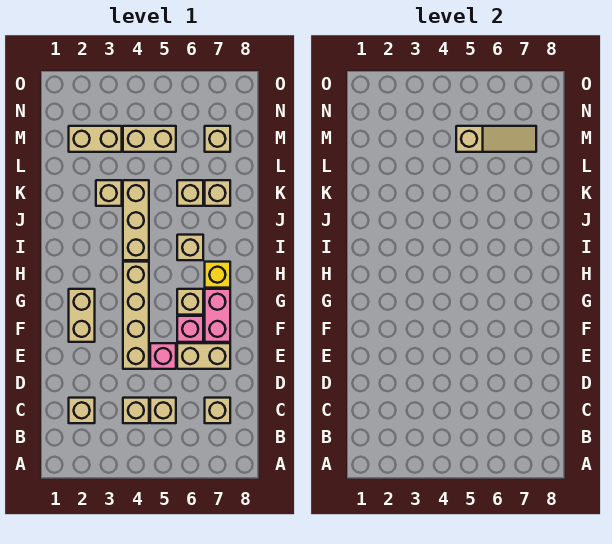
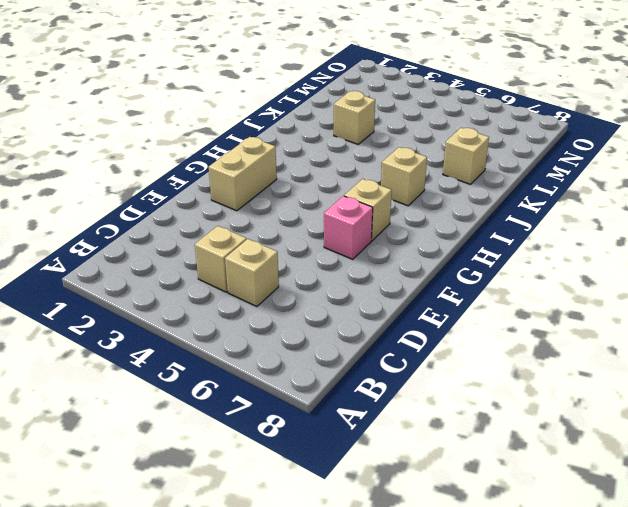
none -> tan 1x1 brick [69,398,95,423]
none -> tan 1x1 brick [205,398,230,423]
none -> tan 1x4 brick [123,262,149,369]

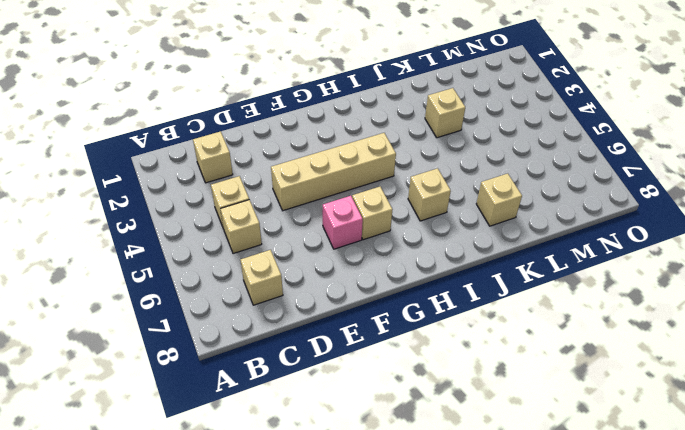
none -> pink 1x1 brick [150,343,176,369]
none -> tan 1x2 brick [177,343,230,369]
none -> tan 1x2 brick [69,289,95,342]

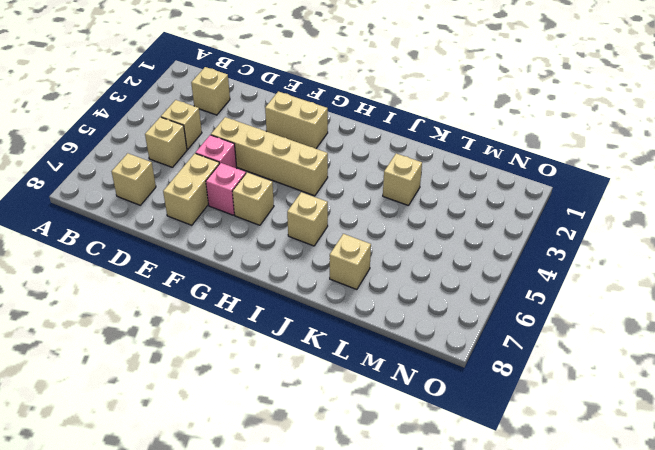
none -> pink 1x2 brick [205,289,230,342]
none -> yellow 1x1 brick [205,262,230,288]
none -> tan 1x3 brick [123,180,149,260]

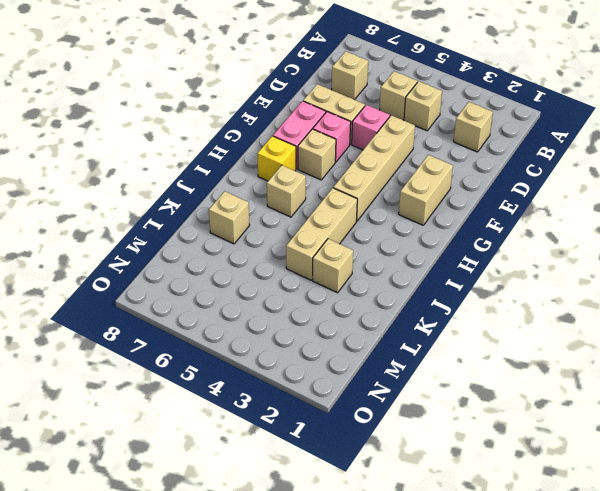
none -> tan 1x1 brick [177,180,203,206]
none -> tan 1x2 brick [69,126,122,152]
none -> tan 1x2 brick [123,126,176,152]

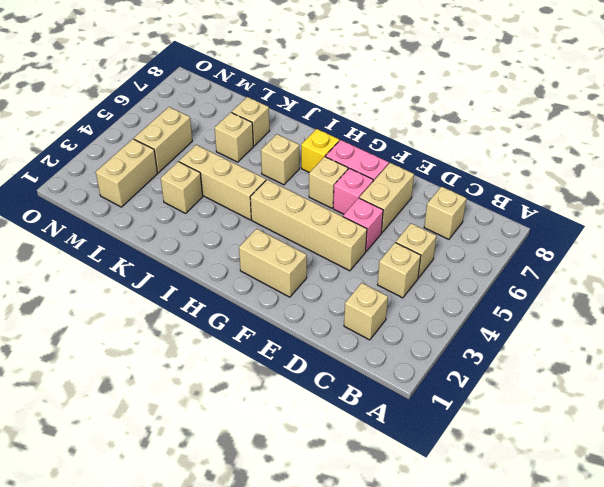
none -> tan 1x1 brick [205,126,230,152]
none -> tan 1x3 slope [456,126,536,152]

